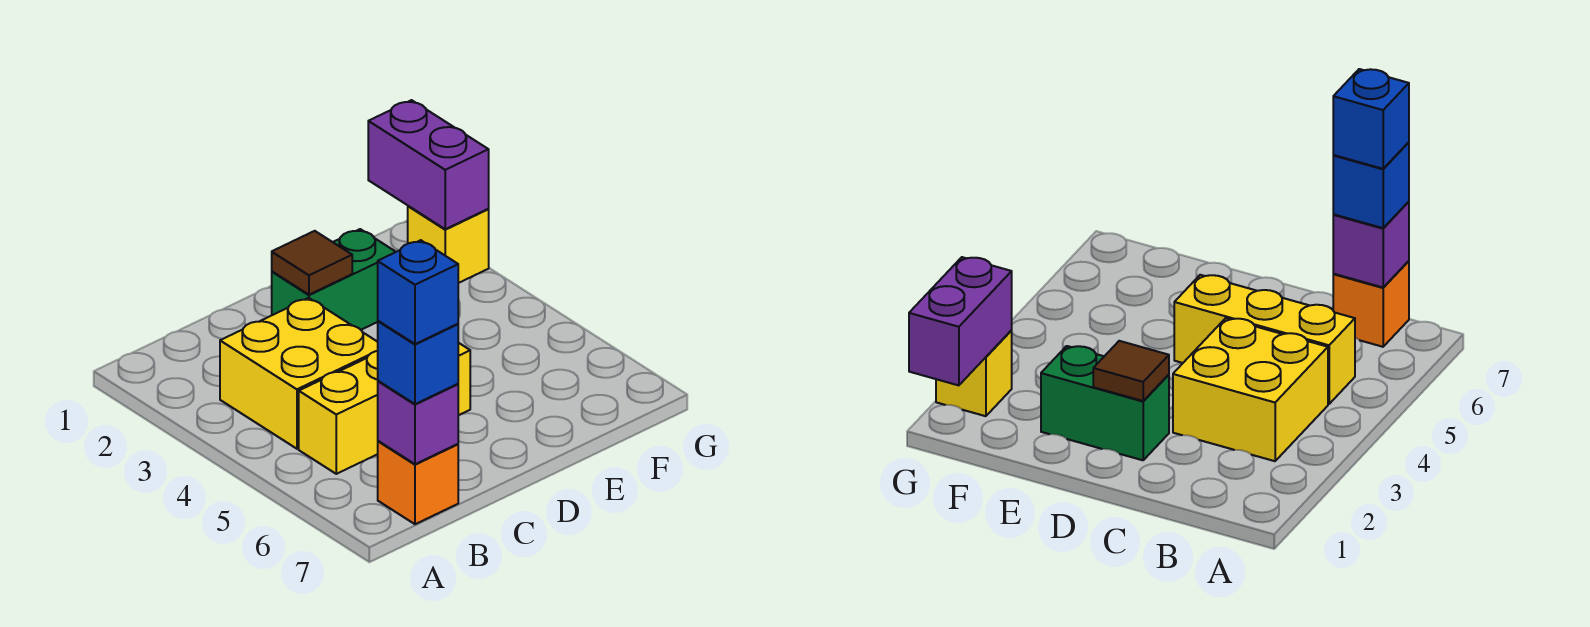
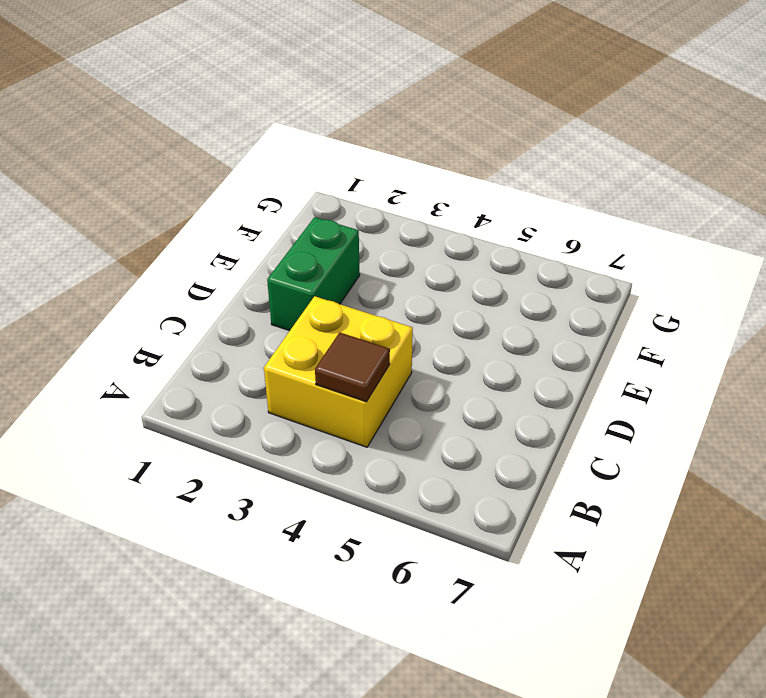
brown 1x1 tile [315,332,390,402] -> brown 1x1 tile moved to [272,231,352,295]
none -> yellow 1x3 brick [299,343,470,474]
none -> orange 1x1 brick [378,441,458,524]

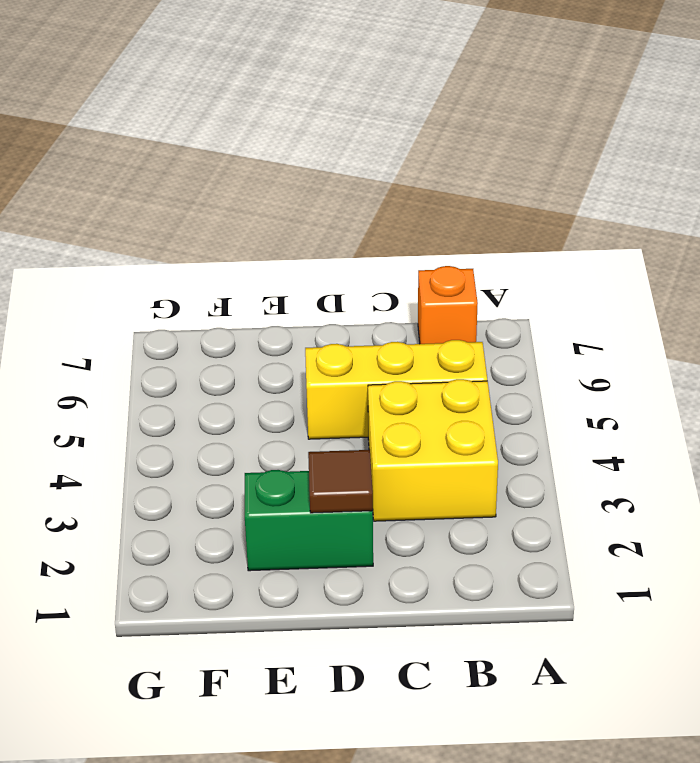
none -> yellow 1x1 brick [408,206,489,283]
none -> purple 1x1 brick [378,381,458,464]

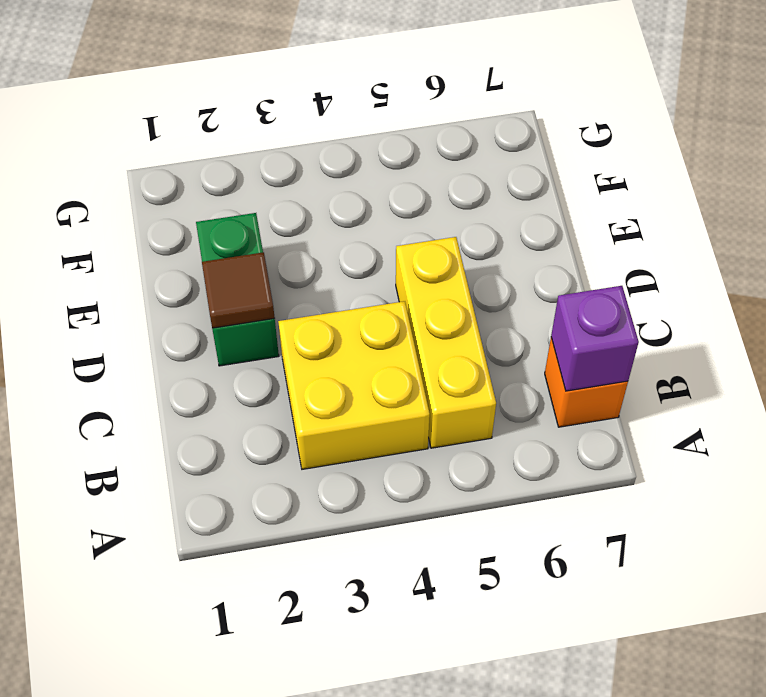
none -> yellow 1x1 brick [408,206,489,283]
none -> purple 1x2 brick [368,100,489,229]

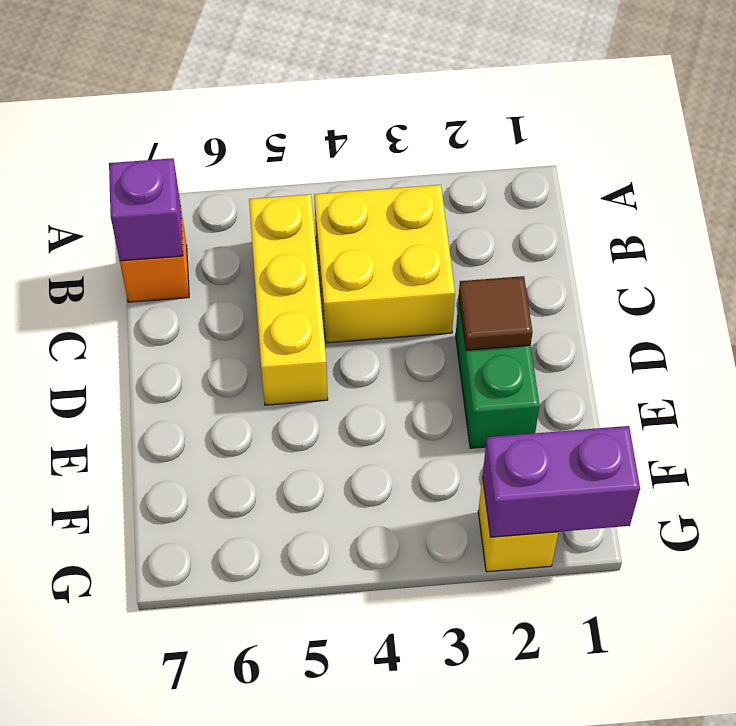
none -> blue 1x1 brick [378,321,458,404]
none -> blue 1x1 brick [378,240,458,344]

